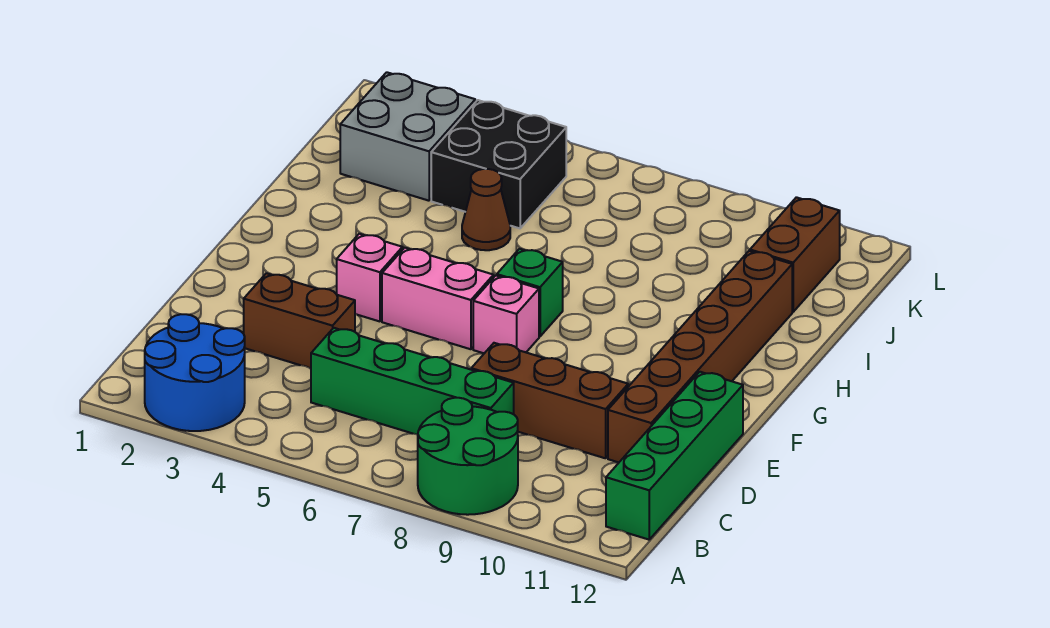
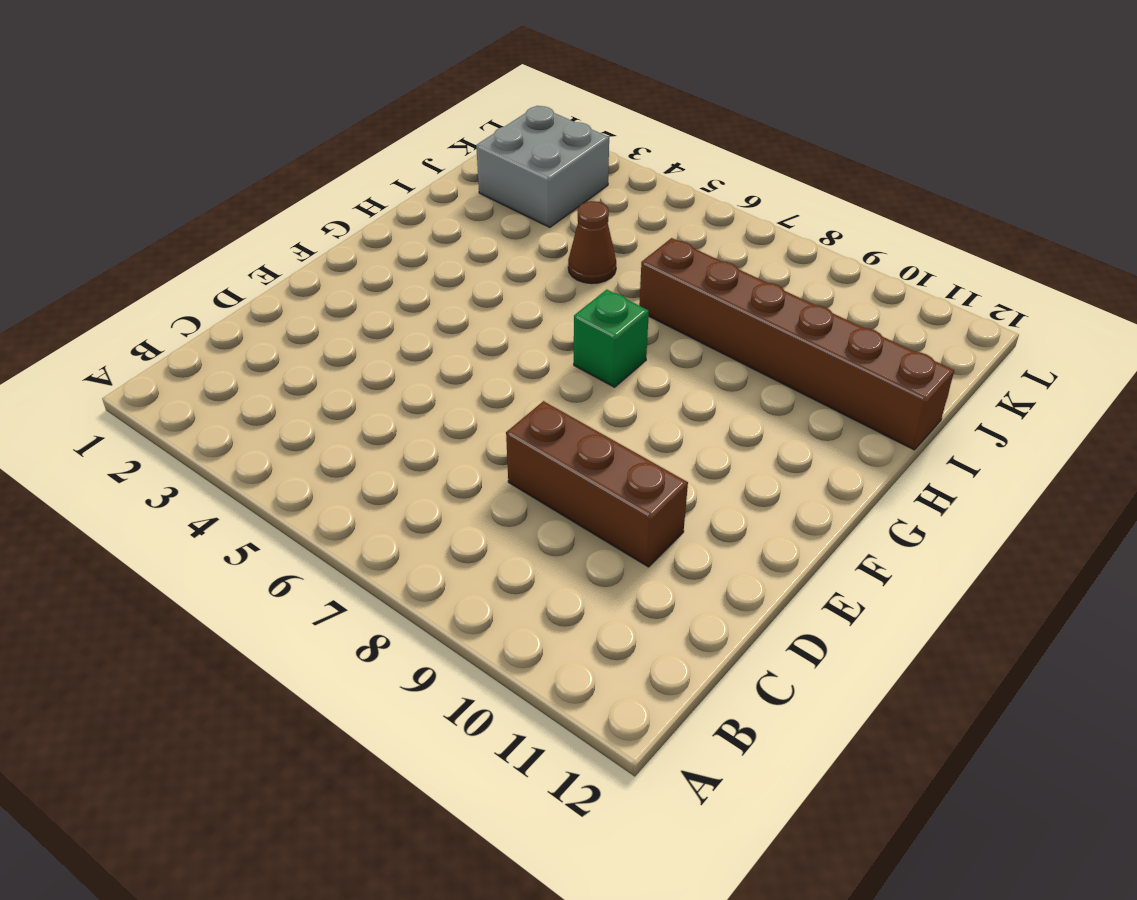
brown 1x6 brick [639,238,954,450] -> brown 1x6 brick turned to [608,251,792,463]
none -> blue 2x2 round brick [145,314,245,431]
none -> green 2x2 round brick [418,398,518,515]
none -> green 1x4 brick [606,372,743,540]

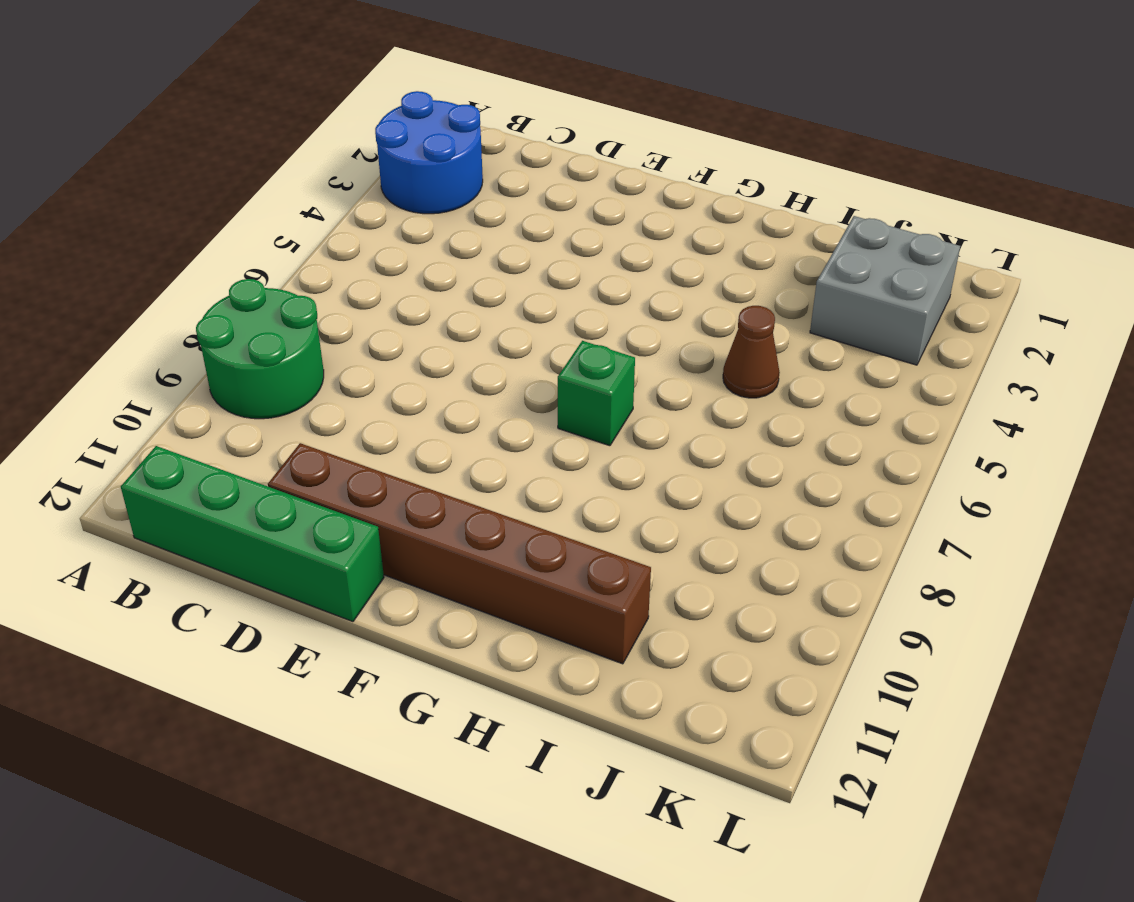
none -> green 1x4 brick [311,328,514,434]
none -> brown 1x2 brick [243,273,355,368]
none -> brown 1x3 brick [471,343,628,458]

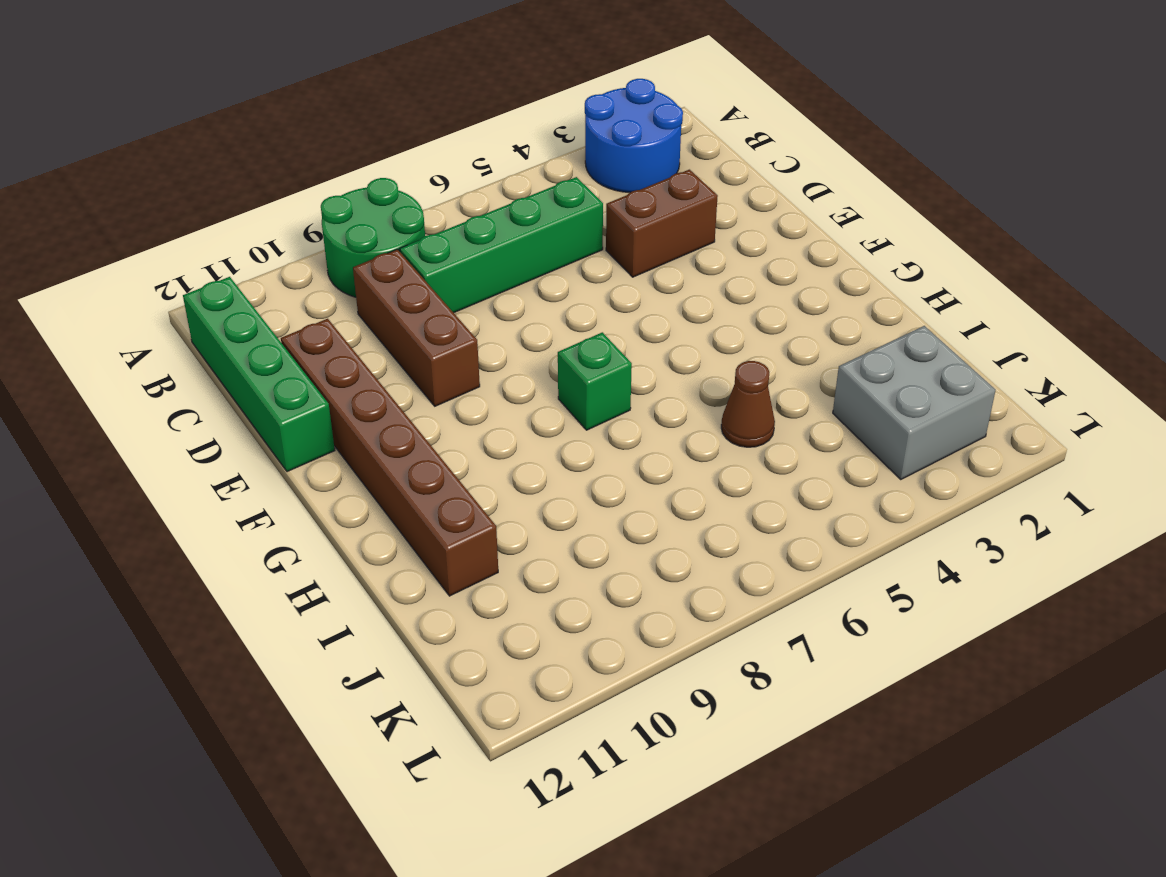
brown 1x3 brick [353,249,480,406] -> brown 1x3 brick turned to [471,343,628,458]
none -> pink 1x1 brick [337,234,403,321]
none -> pink 1x2 brick [382,248,494,349]
none -> pink 1x1 brick [473,276,539,353]

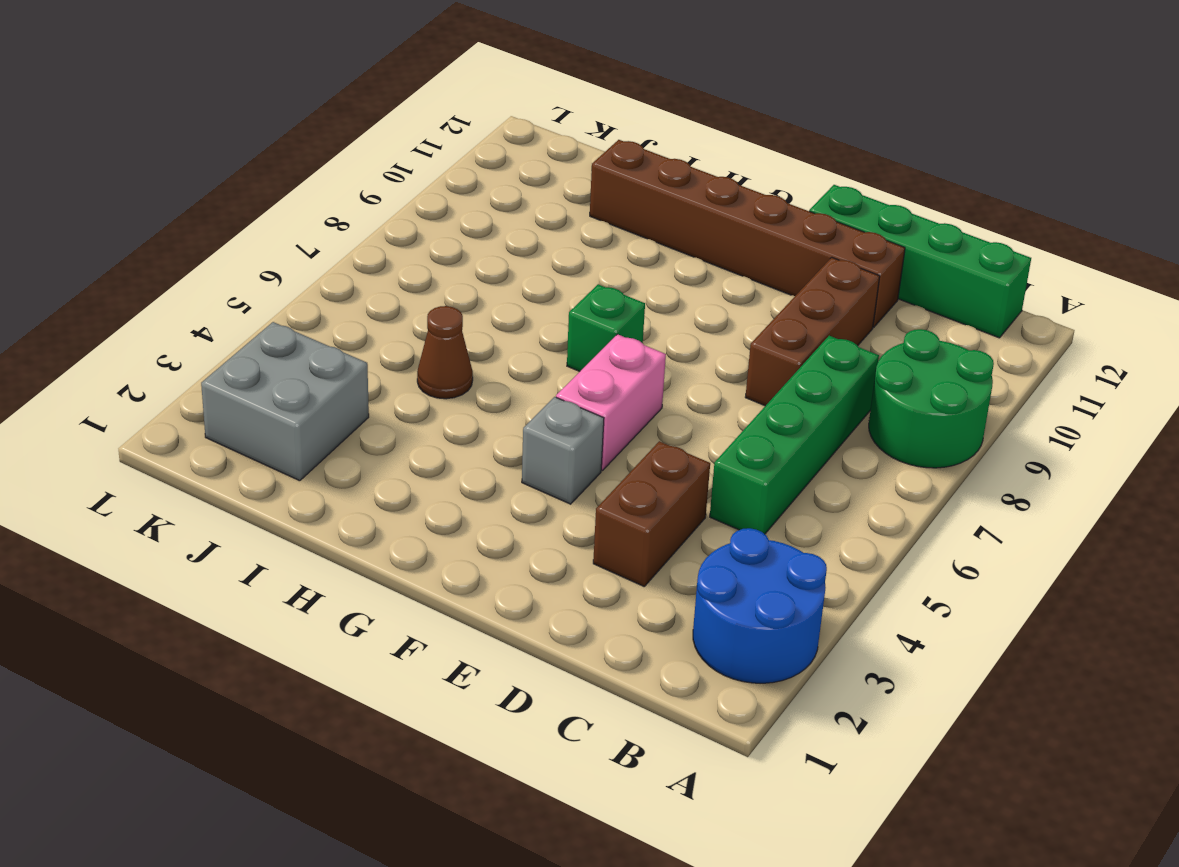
grey 1x1 brick [522,397,604,504] -> pink 1x1 brick [337,234,403,321]
none -> pink 1x1 brick [473,276,539,353]
none -> black 2x2 brick [431,100,566,228]
none -> brown 1x2 brick [750,197,840,312]

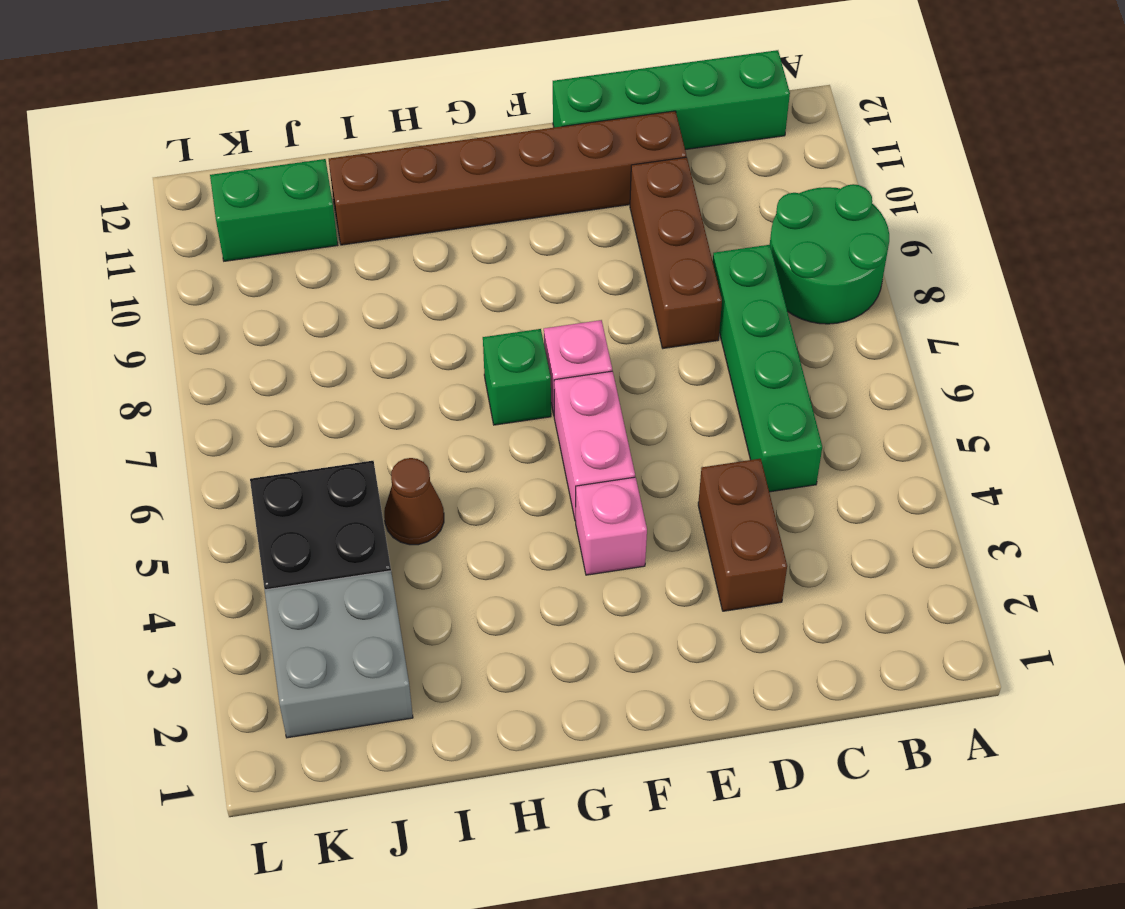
green 1x2 brick [210,159,338,261] -> brown 1x2 brick [750,197,840,312]
none -> blue 2x2 round brick [145,314,245,431]

